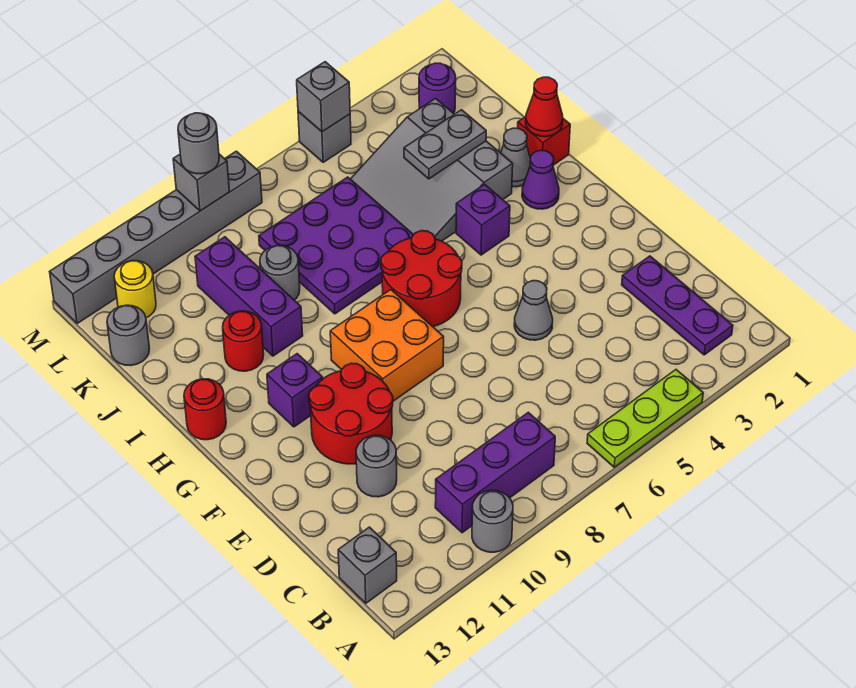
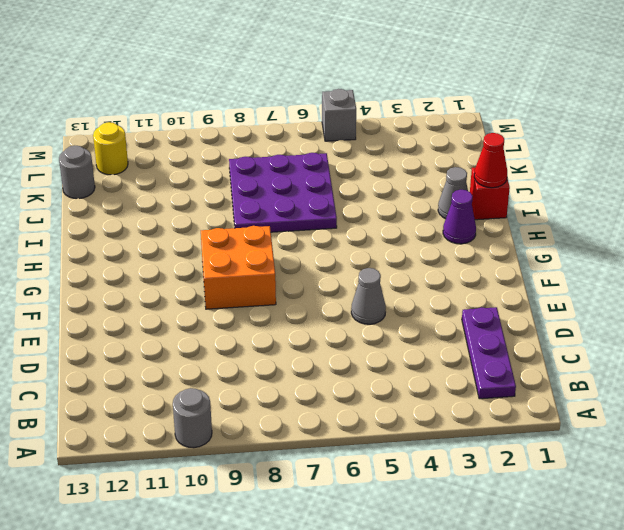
none -> lime 1x3 plate [587,370,703,467]
none -> purple 1x3 brick [435,412,555,533]
none -> grey 1x1 brick [338,527,397,603]
none -> grey 1x1 round brick [356,435,397,497]

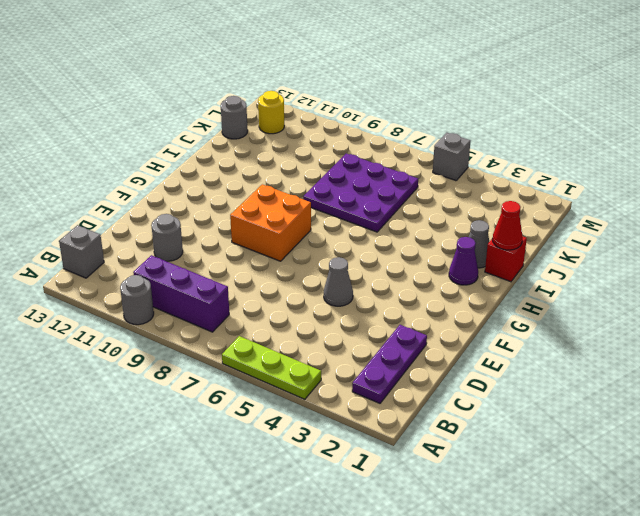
none -> red 2x2 round brick [309,363,393,464]
none -> red 2x2 round brick [381,231,462,327]
none -> purple 1x1 brick [267,354,323,427]
none -> purple 1x1 brick [456,184,510,255]

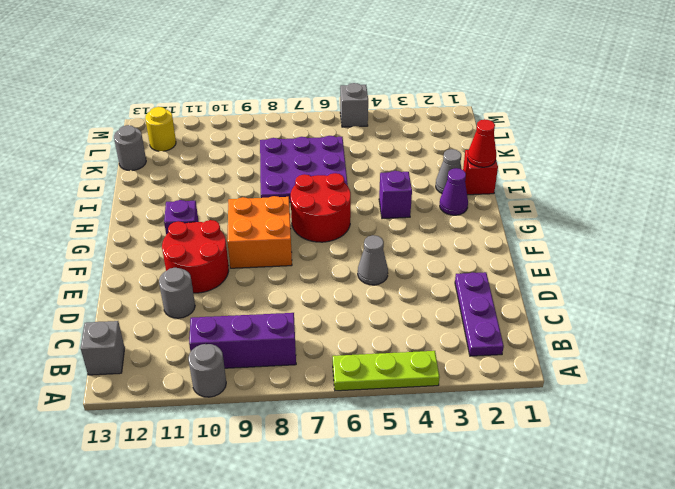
none -> red 1x1 round brick [184,379,226,440]
none -> grey 3x3 slope [351,99,513,241]
none -> purple 1x3 brick [195,237,303,356]
none -> red 1x1 round brick [223,311,264,371]

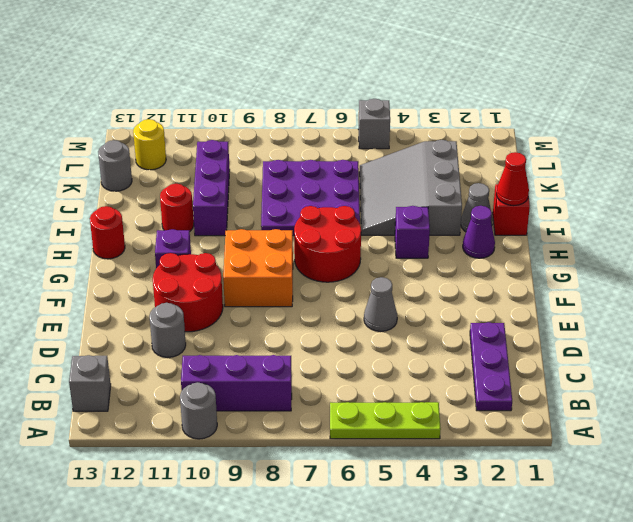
none -> grey 1x1 round brick [260,246,300,300]
none -> purple 1x1 round brick [419,63,456,113]
none -> grey 1x6 brick [50,151,262,324]
none -> grey 1x2 plate [404,110,486,179]

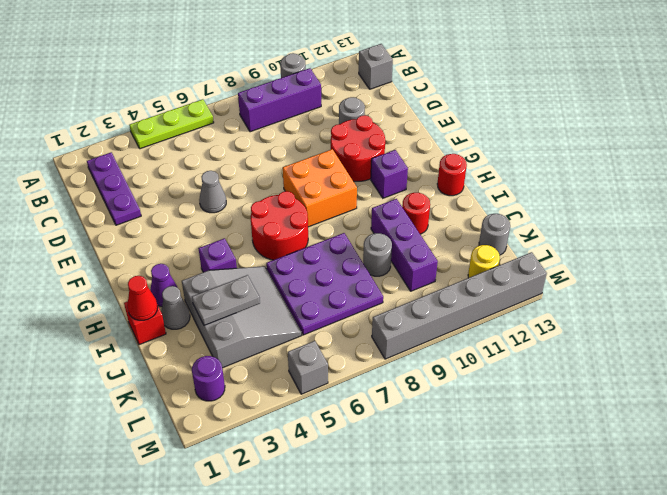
none -> grey 1x1 brick [297,62,350,132]
none -> grey 1x1 brick [173,154,229,211]
none -> grey 1x1 round brick [178,113,219,174]

